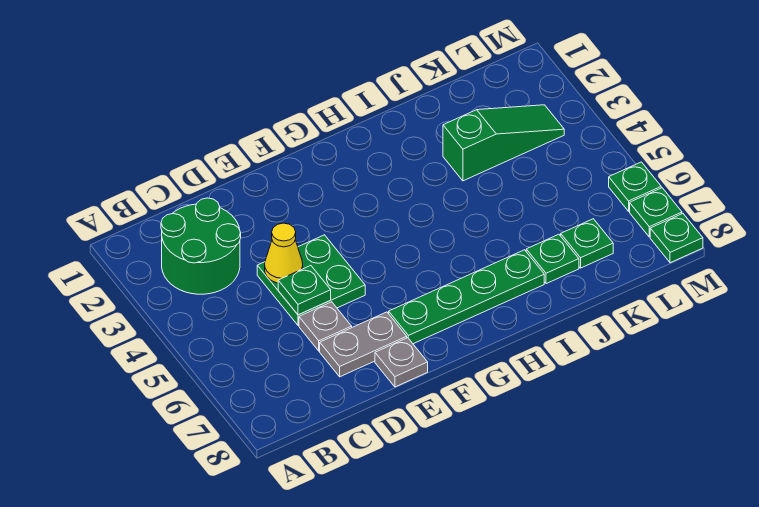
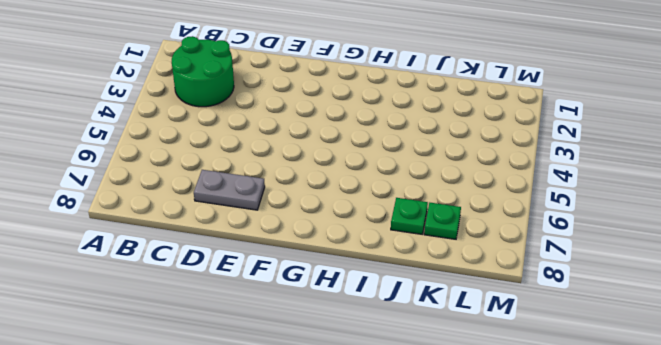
none -> green 2x2 plate [257,235,365,325]
none -> grey 1x1 plate [299,302,352,351]
none -> grey 1x1 plate [375,338,428,387]

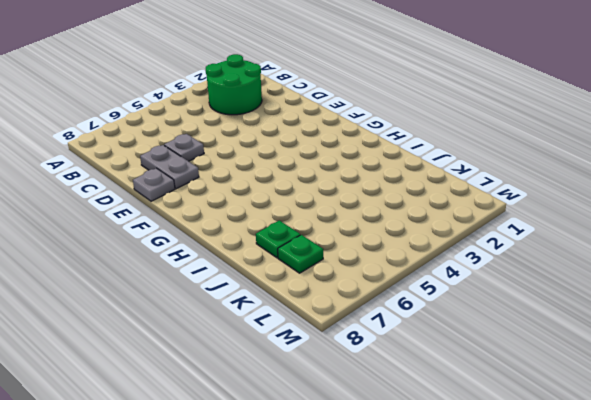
none -> green 2x2 plate [257,235,365,325]
none -> green 1x4 plate [389,250,544,344]
none -> green 1x3 slope [443,105,564,181]

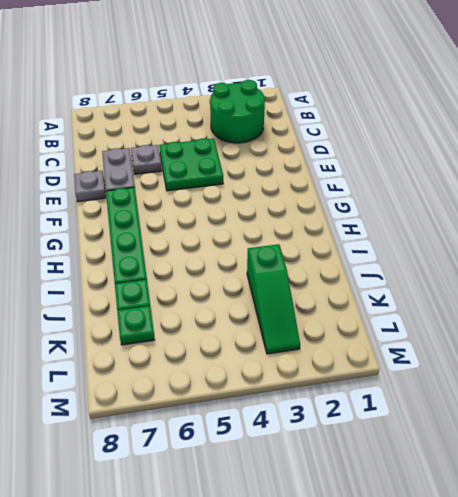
none -> green 1x1 plate [609,162,661,211]
none -> green 1x1 plate [630,188,682,237]
none -> green 1x1 plate [650,214,703,263]

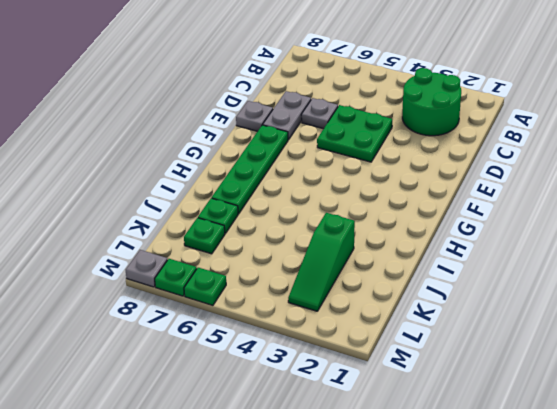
grey 1x1 plate [126,250,167,287] -> green 1x1 plate [650,214,703,263]
none -> yellow 1x1 cone [265,223,303,283]
none -> green 1x1 plate [278,266,331,315]

